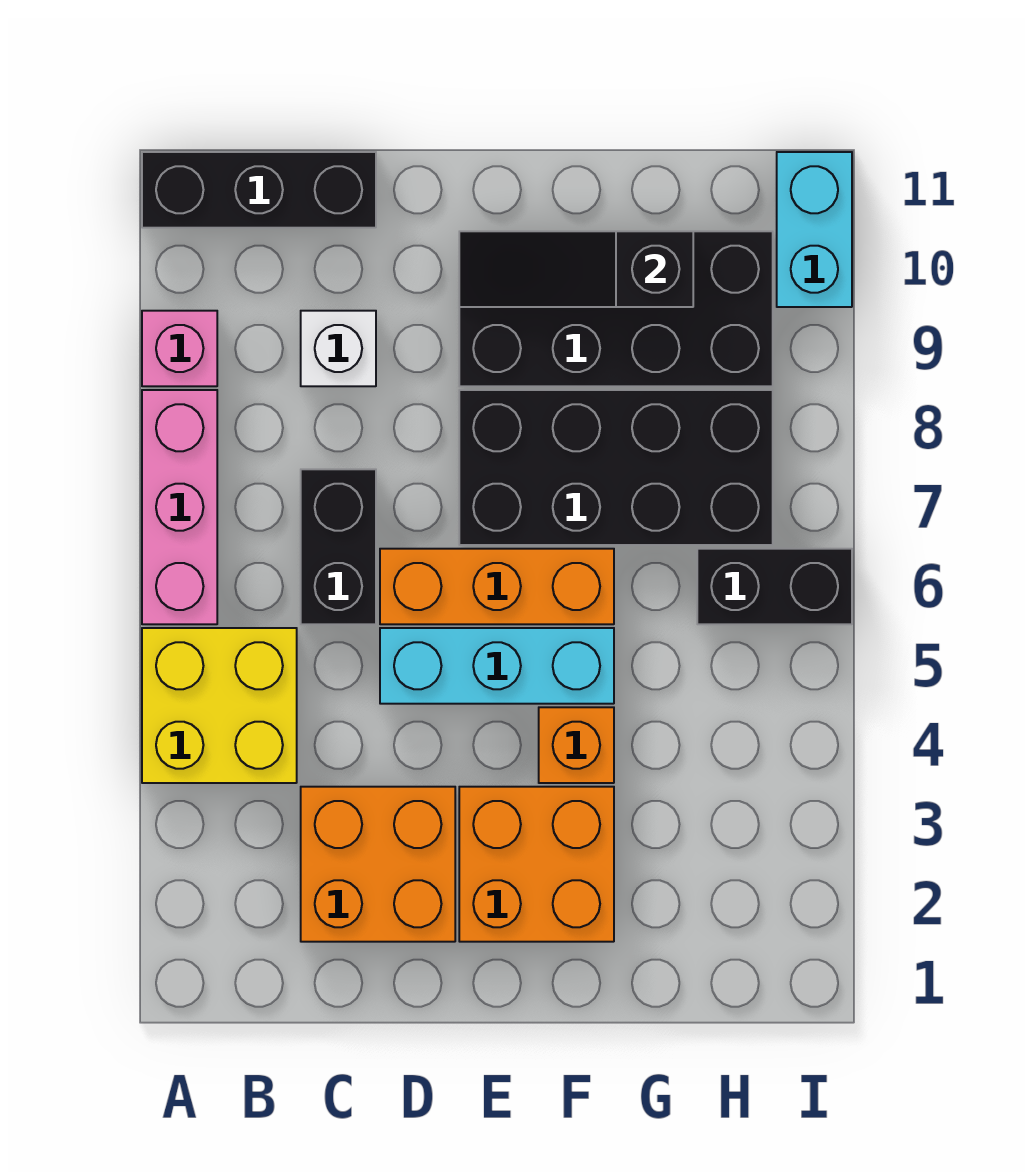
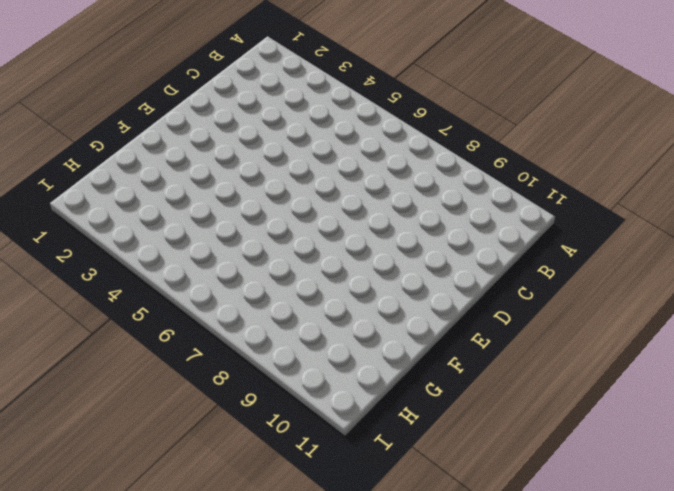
none -> yellow 2x2 brick [142,628,297,783]
none -> pink 1x3 brick [142,390,217,624]
none -> pink 1x1 brick [142,311,217,386]

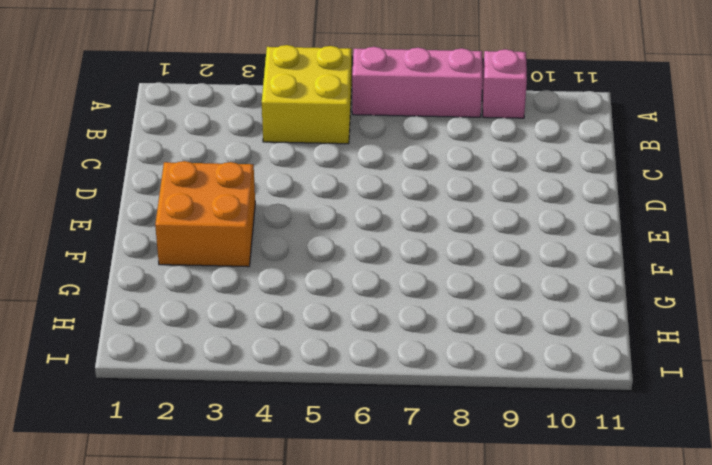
none -> black 1x3 brick [142,152,376,228]
none -> orange 2x2 brick [301,787,455,942]
none -> black 1x2 brick [301,469,376,624]

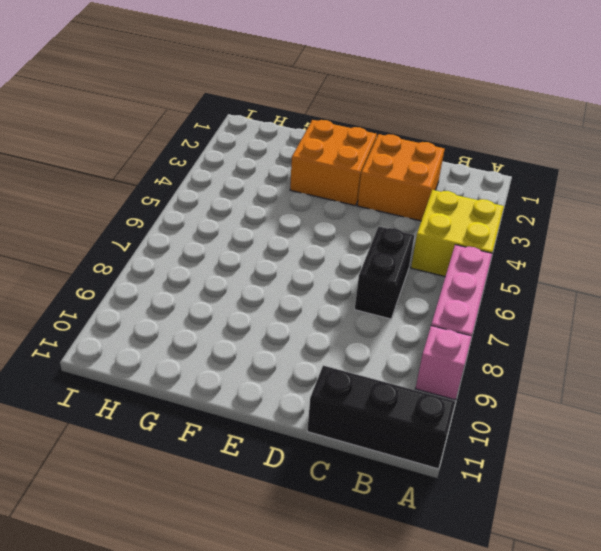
none -> white 1x1 brick [301,311,376,386]
none -> cyan 1x3 brick [380,628,614,704]
none -> orange 1x3 brick [380,549,614,624]

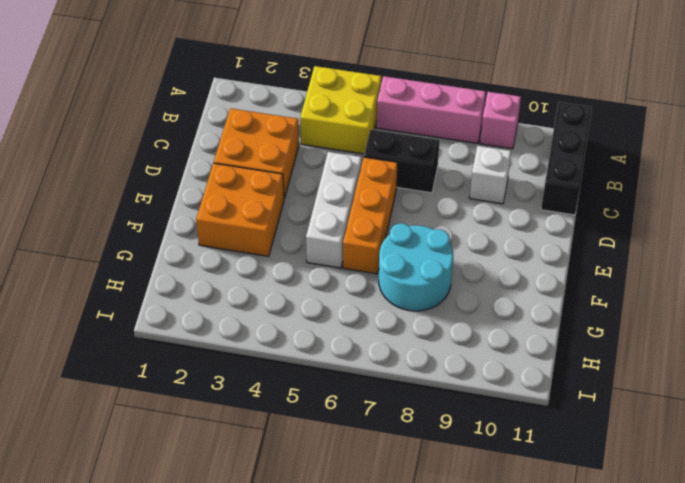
white 1x3 brick [306,152,362,268] -> cyan 1x3 brick [380,628,614,704]
cyan 2x2 round brick [379,224,453,311] -> black 2x4 brick [459,390,773,545]
none -> black 2x4 brick [459,231,773,386]
none -> orange 1x1 brick [539,707,614,783]
none -> black 1x2 brick [697,549,852,624]

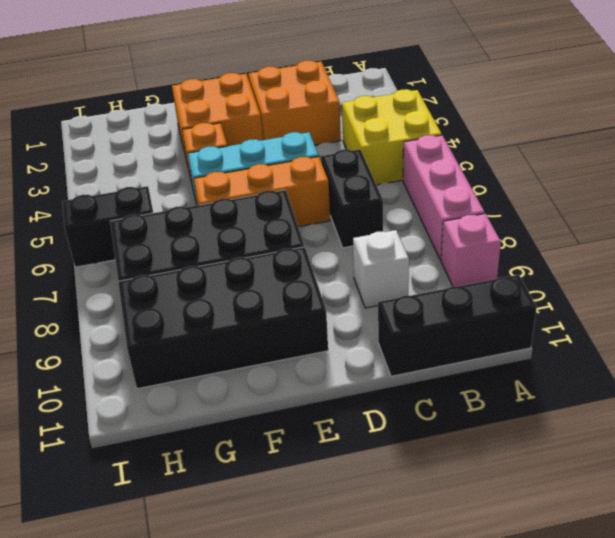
none -> cyan 1x2 brick [777,152,852,307]
none -> black 1x3 slope [459,231,693,307]

